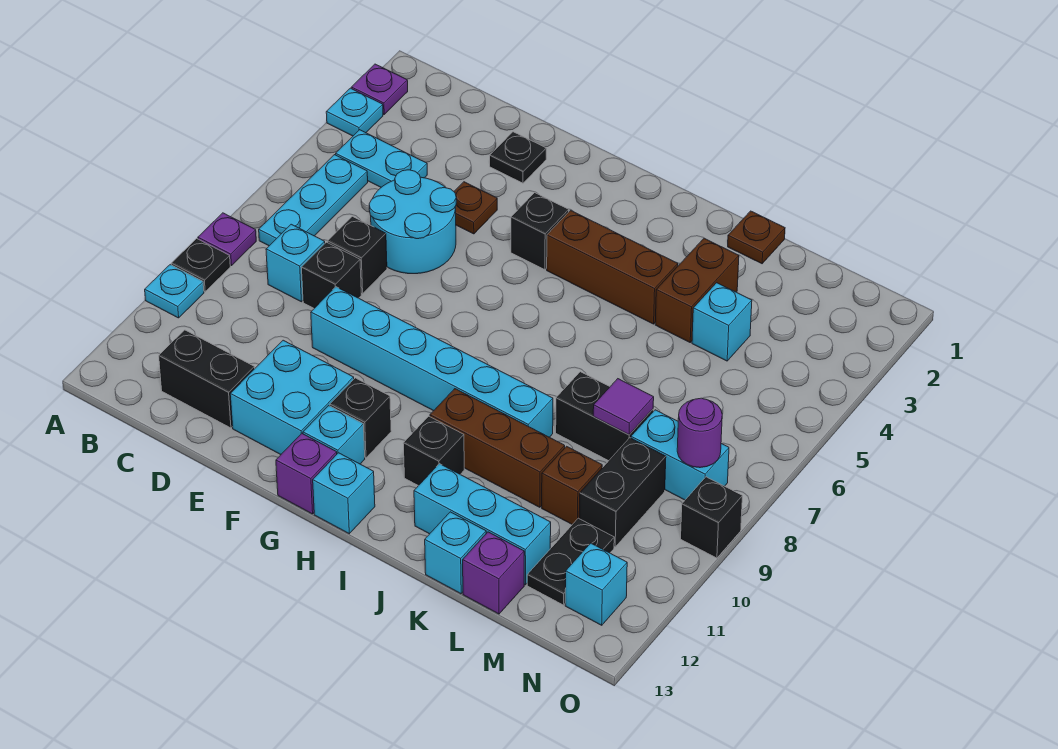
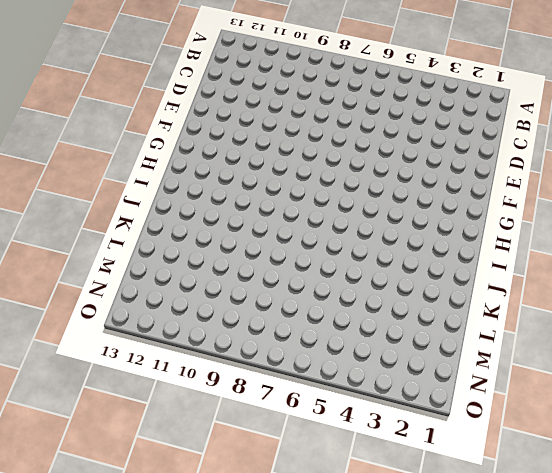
none -> purple 1x1 plate [351,64,408,114]
none -> cyan 1x1 plate [326,88,383,136]
none -> purple 1x1 plate [198,213,256,266]
none -> black 1x1 plate [171,239,230,292]

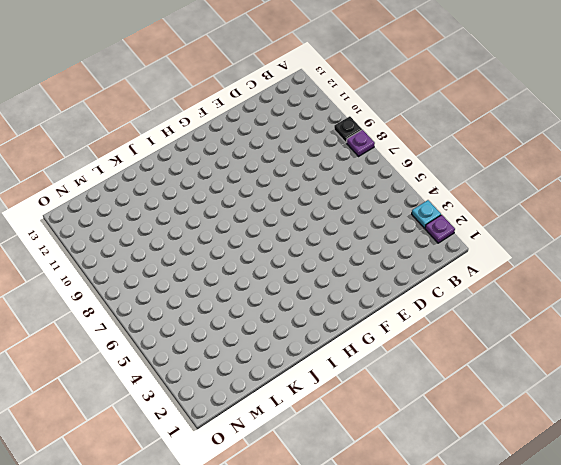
none -> cyan 1x1 plate [145,265,204,318]
none -> cyan 1x2 plate [336,130,427,187]
none -> cyan 1x3 plate [259,155,368,246]
none -> cyan 1x1 brick [266,224,325,302]

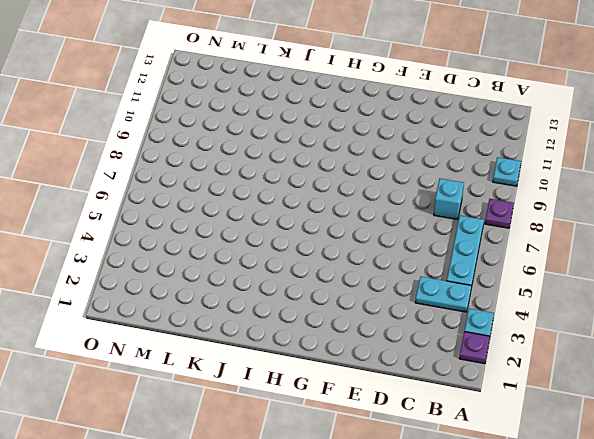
none -> black 1x1 plate [171,239,230,292]
none -> black 1x2 brick [159,330,255,428]
none -> cyan 2x2 round brick [369,170,456,274]
none -> black 1x1 brick [328,216,387,294]

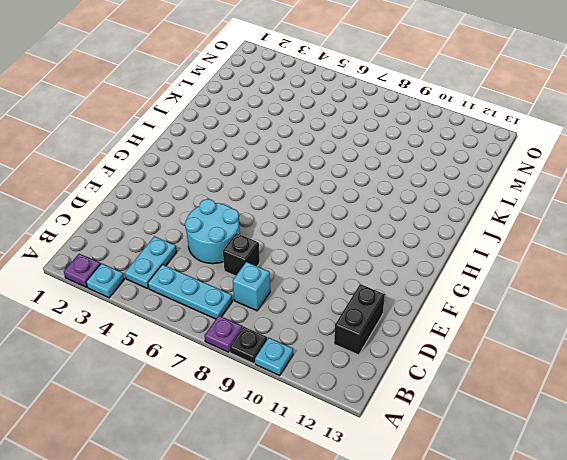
none -> black 1x1 brick [301,242,361,308]
none -> black 1x1 plate [490,132,546,183]
none -> brown 1x1 plate [454,182,497,234]
none -> cyan 1x6 brick [311,287,553,437]

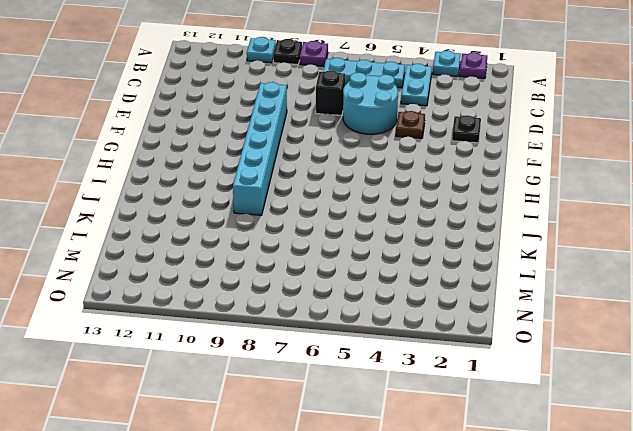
none -> cyan 1x1 brick [266,224,325,302]
none -> black 1x2 brick [159,330,255,428]
none -> black 1x1 brick [301,242,361,308]
none -> cyan 2x2 brick [230,340,354,455]

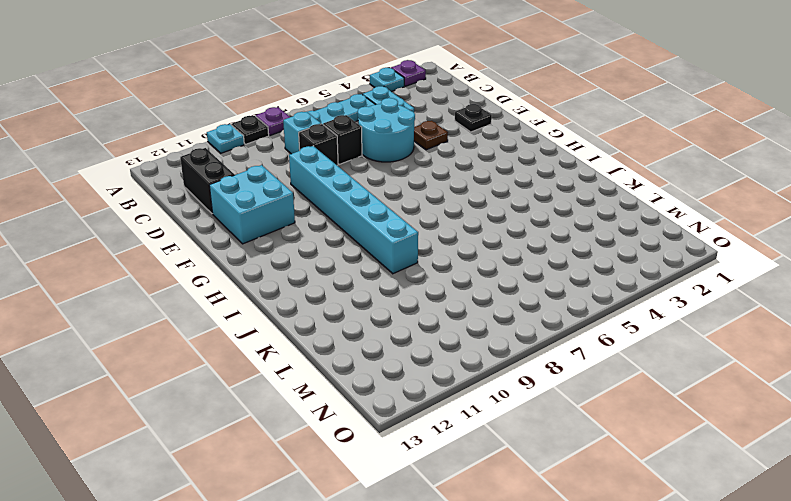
none -> black 1x1 brick [511,193,569,270]
none -> black 1x1 brick [330,378,391,458]
none -> cyan 1x1 brick [303,406,365,464]
none -> purple 1x1 brick [276,433,337,514]

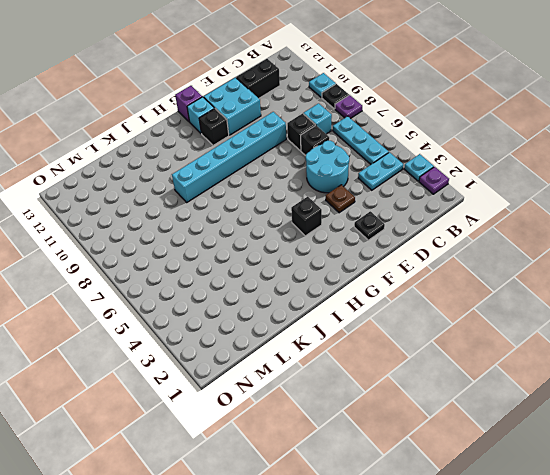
none -> brown 1x3 brick [547,210,678,324]
none -> cyan 1x1 brick [313,453,375,534]
none -> brown 1x3 brick [430,389,565,507]
none -> black 1x1 brick [403,416,464,486]

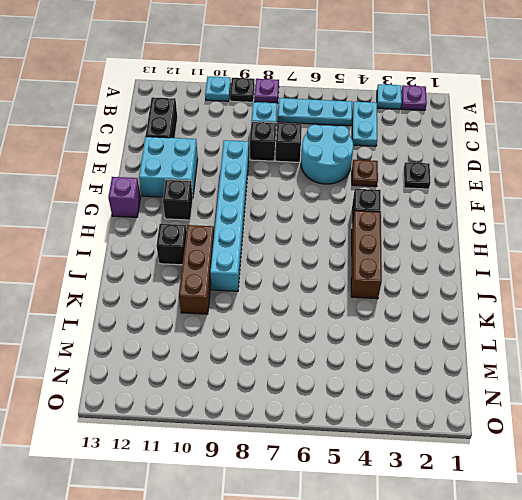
none -> cyan 1x1 brick [303,406,365,464]
none -> cyan 1x1 brick [313,453,375,534]
none -> cyan 1x3 brick [414,464,551,585]
none -> brown 1x1 plate [728,211,785,264]

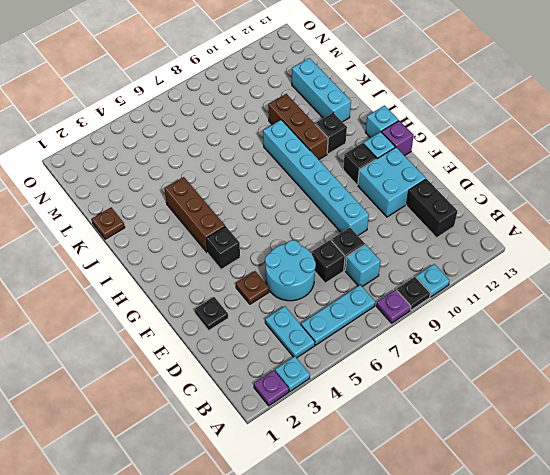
none -> brown 1x2 brick [655,238,739,342]
none -> black 1x2 brick [556,372,653,461]
none -> cyan 1x1 brick [425,512,486,594]
none -> cyan 1x1 brick [692,283,752,361]

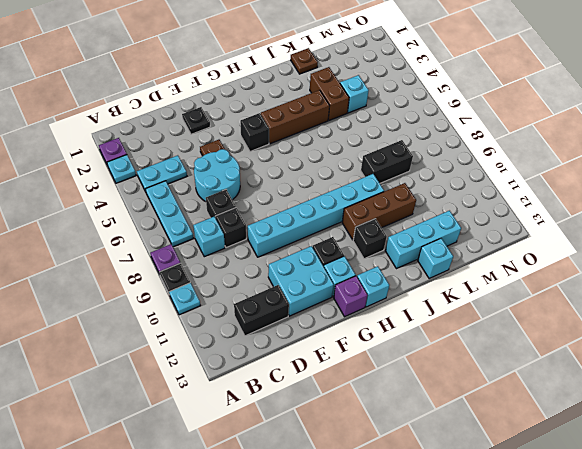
none -> brown 1x1 brick [542,446,602,524]
none -> purple 1x1 brick [463,532,524,614]
none -> cyan 1x2 brick [631,410,729,500]
none -> black 1x2 brick [579,438,666,547]

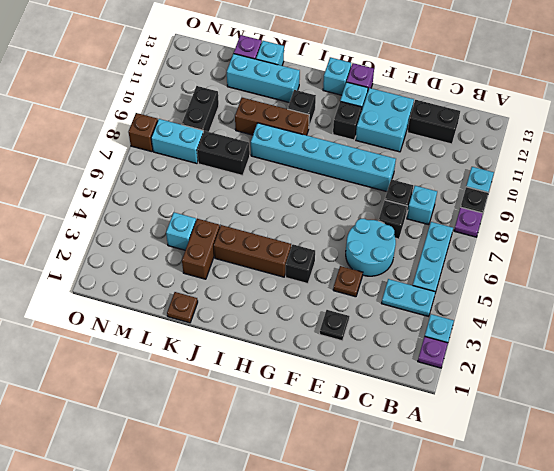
brown 1x1 brick [128,113,158,152] -> brown 1x1 brick moved to [542,446,602,524]
none -> black 1x2 plate [527,518,614,605]
none -> cyan 1x1 brick [565,543,627,625]
none -> black 1x1 brick [681,477,742,558]
none -> purple 1x1 tile [593,379,654,435]

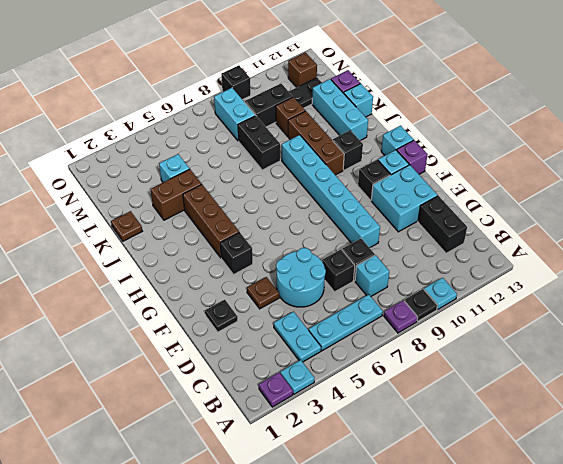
brown 1x1 brick [288,52,317,88] -> cyan 1x1 brick [565,543,627,625]
none -> purple 1x1 tile [593,379,654,435]
none -> purple 1x1 round brick [677,398,722,468]

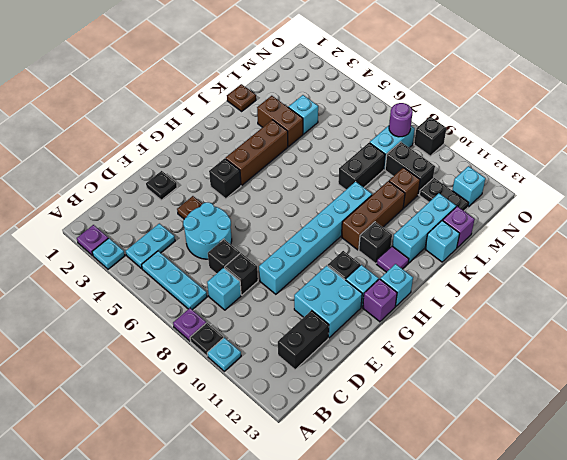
purple 1x1 tile [376,246,409,272] -> purple 1x1 tile moved to [593,379,654,435]

